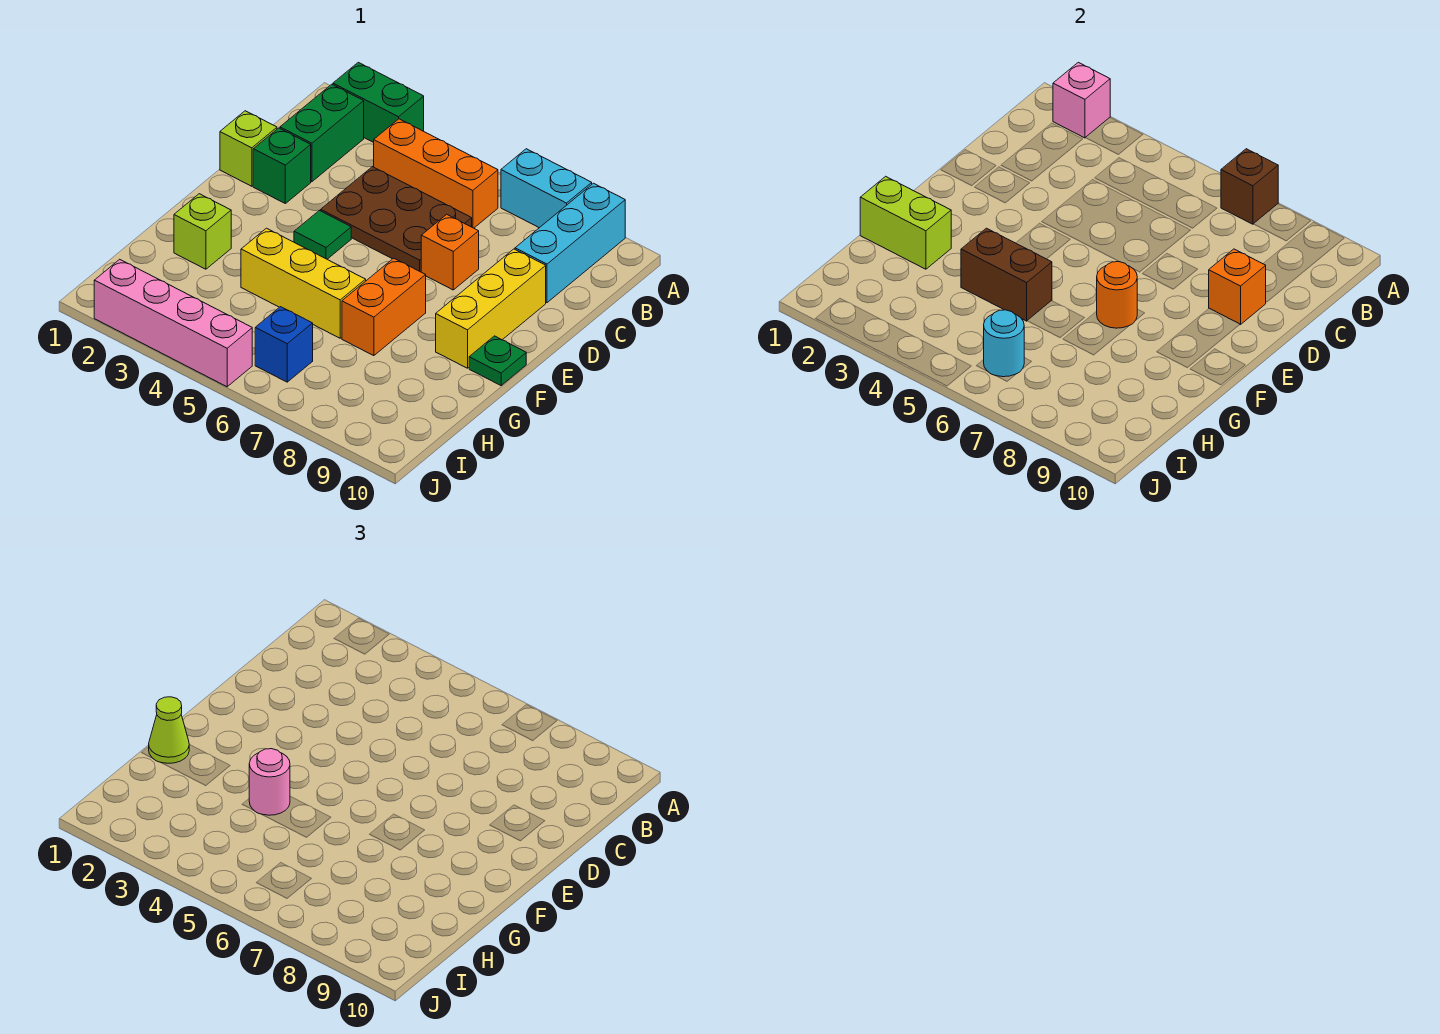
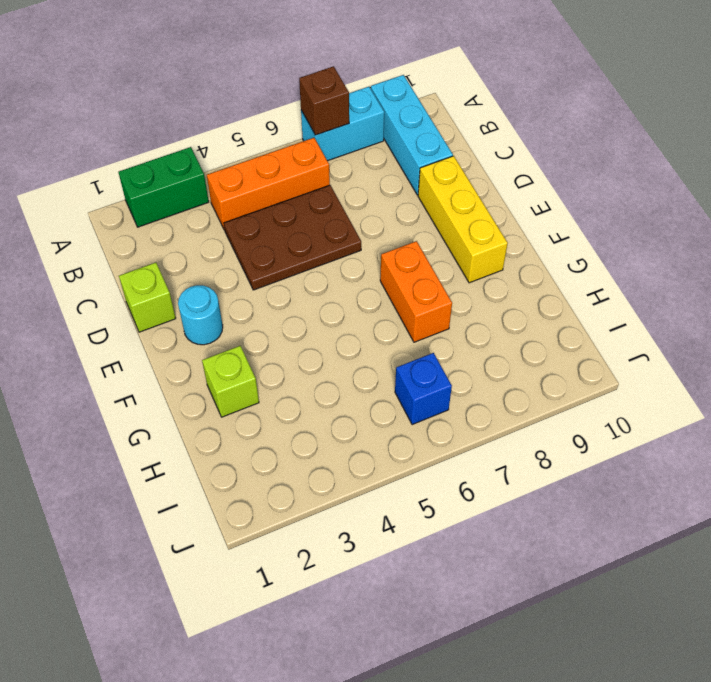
cyan 1x1 round brick [178,285,223,345] -> cyan 1x1 round brick moved to [984,310,1024,377]
none -> green 1x2 brick [280,84,364,182]
none -> green 1x1 brick [253,128,311,203]
none -> orange 1x1 brick [421,214,479,290]

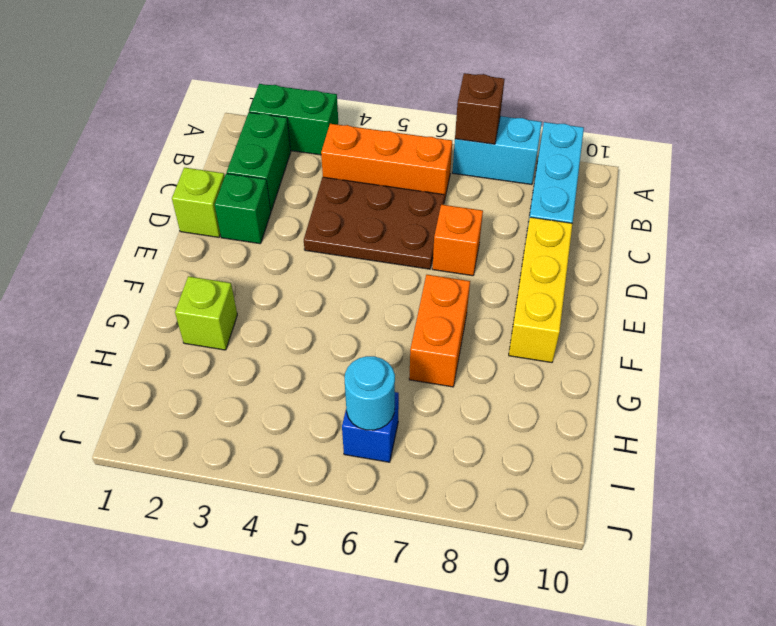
none -> green 1x1 tile [294,210,351,259]
none -> green 1x1 plate [469,336,526,385]
none -> yellow 1x3 brick [241,228,366,338]

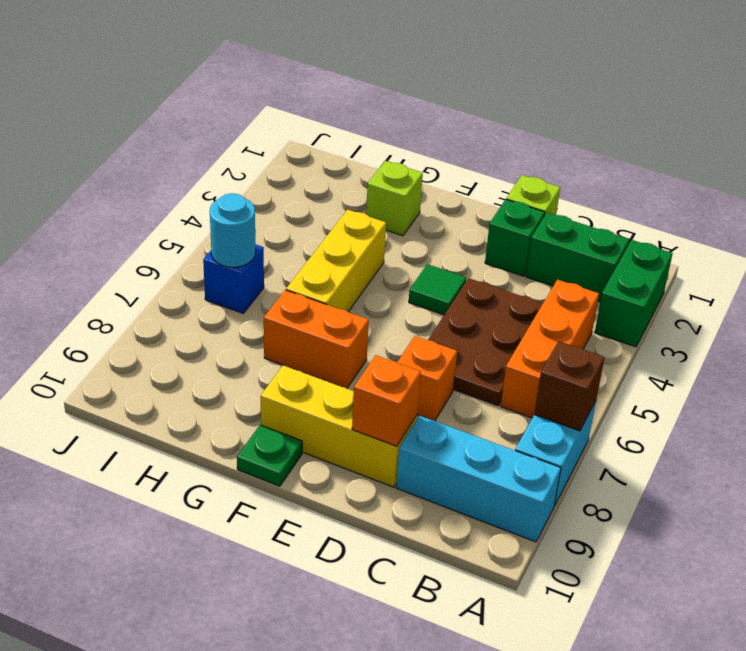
none -> pink 1x4 brick [94,259,252,387]
none -> pink 1x1 brick [1053,62,1110,138]
none -> orange 1x1 round brick [1097,262,1137,328]

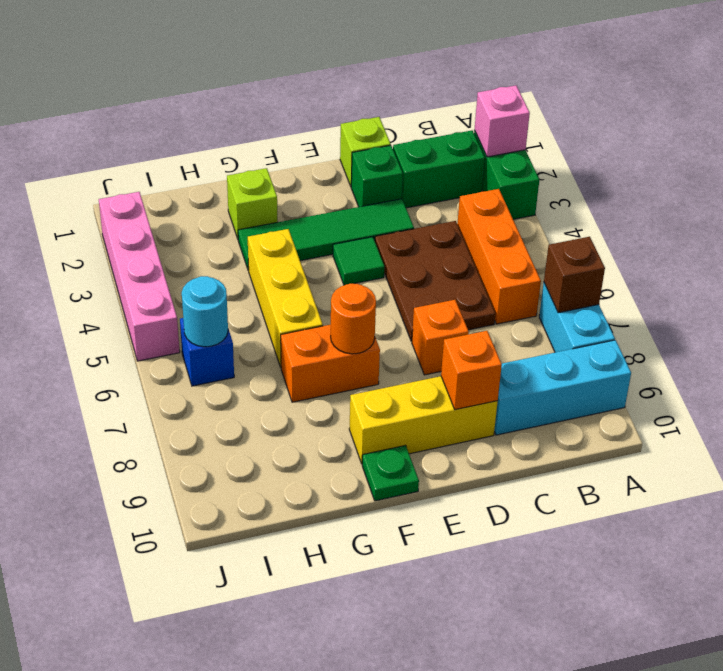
green 1x4 tile [238,199,414,271] -> none
none -> lime 1x2 brick [860,176,951,269]
none -> brown 1x2 brick [961,228,1052,321]
none -> lime 1x1 cone [149,697,189,763]

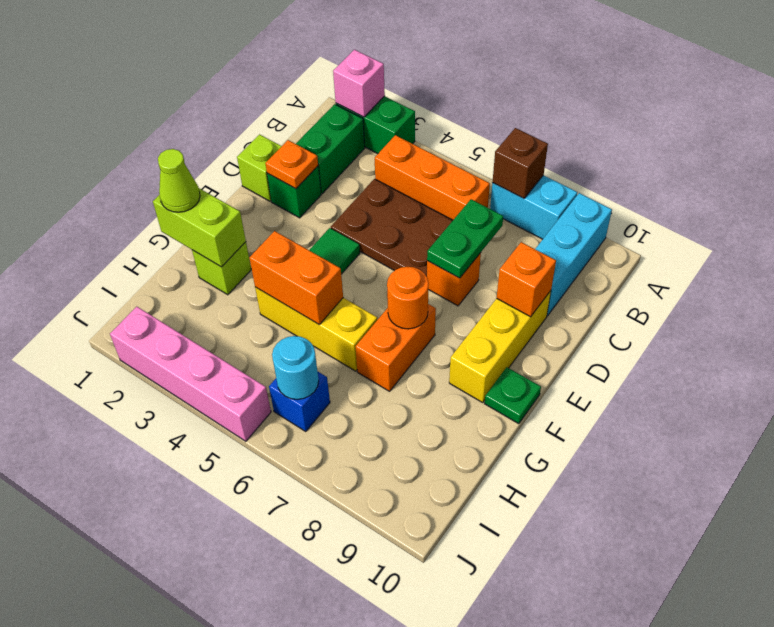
green 1x2 plate [427,199,503,278] -> none
orange 1x1 plate [265,140,318,189] -> none
orange 1x2 brick [250,231,343,325] -> brown 1x2 brick [961,228,1052,321]
none -> pink 1x1 round brick [249,749,290,815]

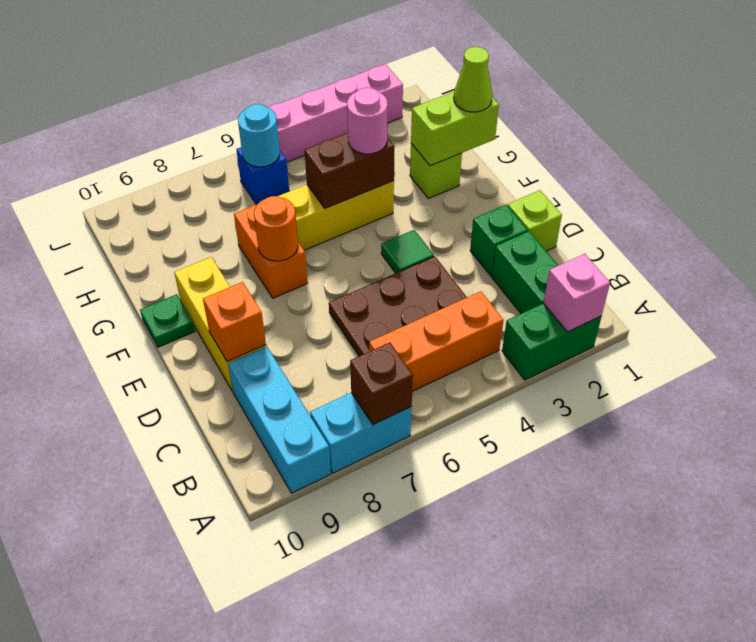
none -> orange 1x1 brick [421,214,479,290]

